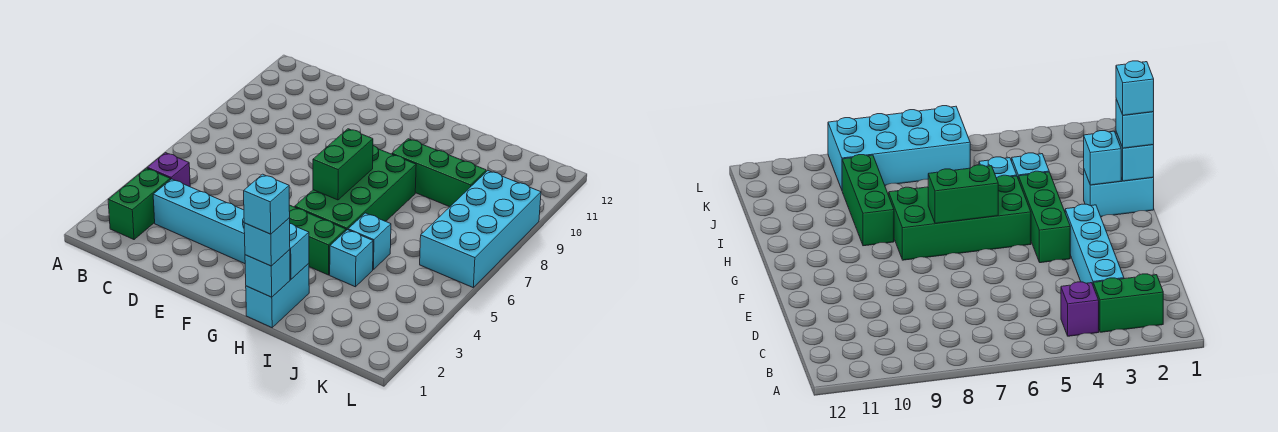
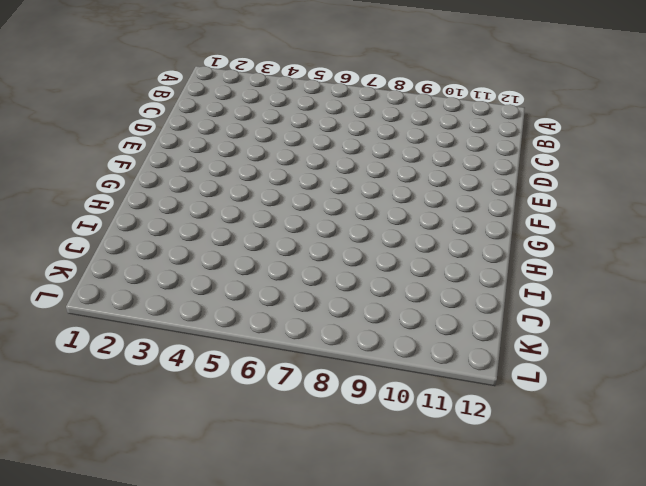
none -> green 1x2 brick [108,168,170,240]
none -> purple 1x1 brick [147,153,190,187]
none -> cyan 1x4 brick [153,179,245,264]

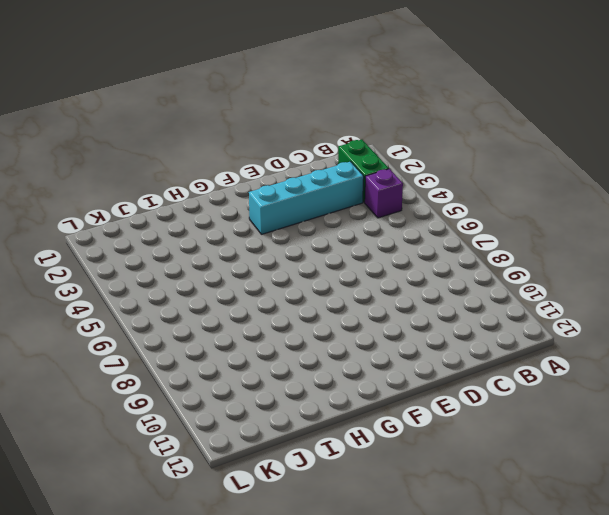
none -> green 1x3 brick [289,205,346,275]
none -> green 2x4 brick [295,146,416,230]
none -> cyan 1x2 brick [246,263,309,328]

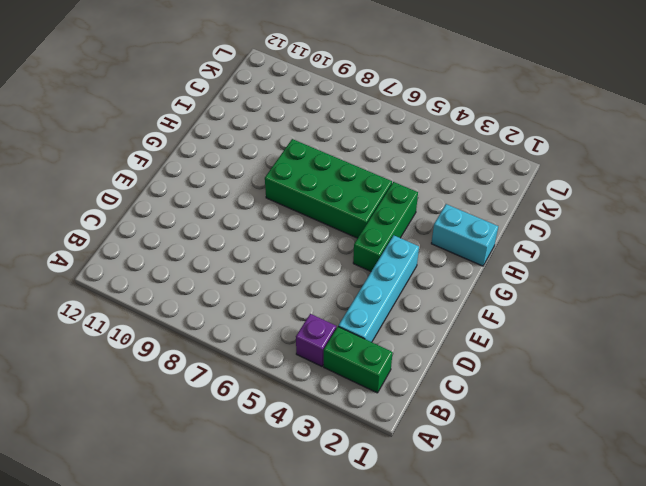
none -> green 1x3 brick [392,139,486,207]
none -> cyan 1x1 brick [330,230,373,287]
none -> cyan 1x1 brick [348,213,391,270]

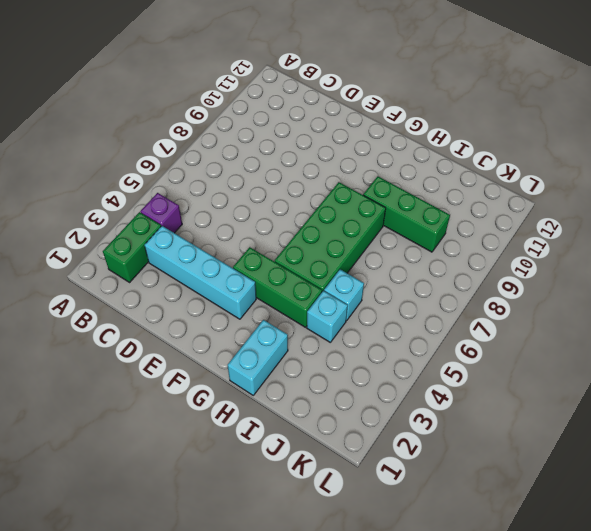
none -> cyan 2x4 brick [420,171,541,287]
none -> green 1x2 brick [313,129,373,200]
none -> cyan 1x1 brick [245,250,290,297]

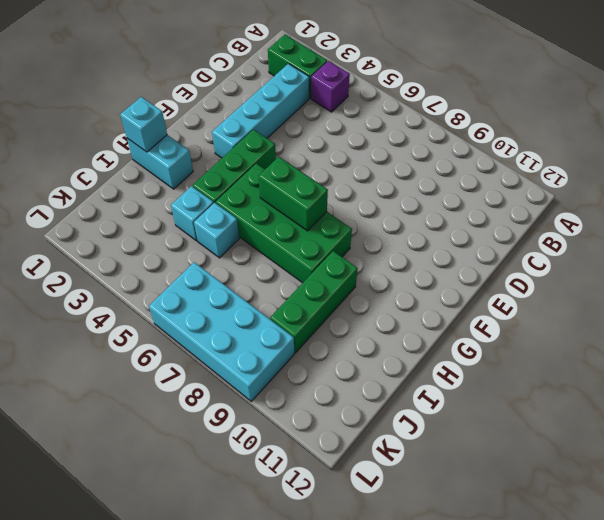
none -> cyan 1x1 brick [290,224,309,279]
none -> cyan 1x1 brick [244,218,290,266]
none -> cyan 1x1 brick [244,174,290,234]

